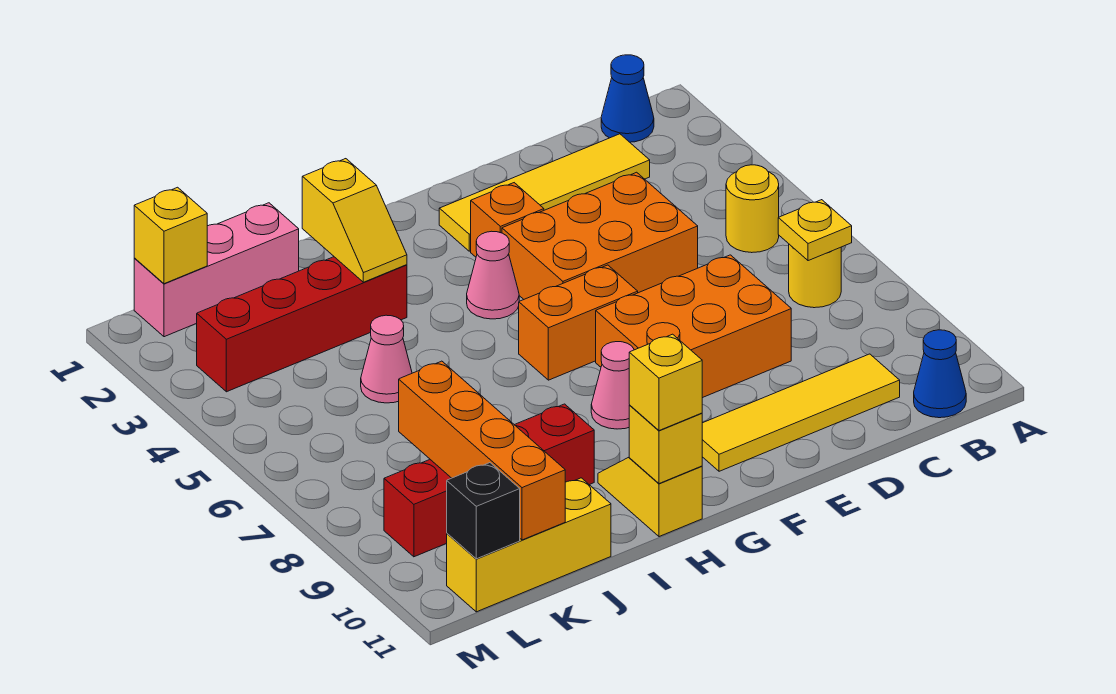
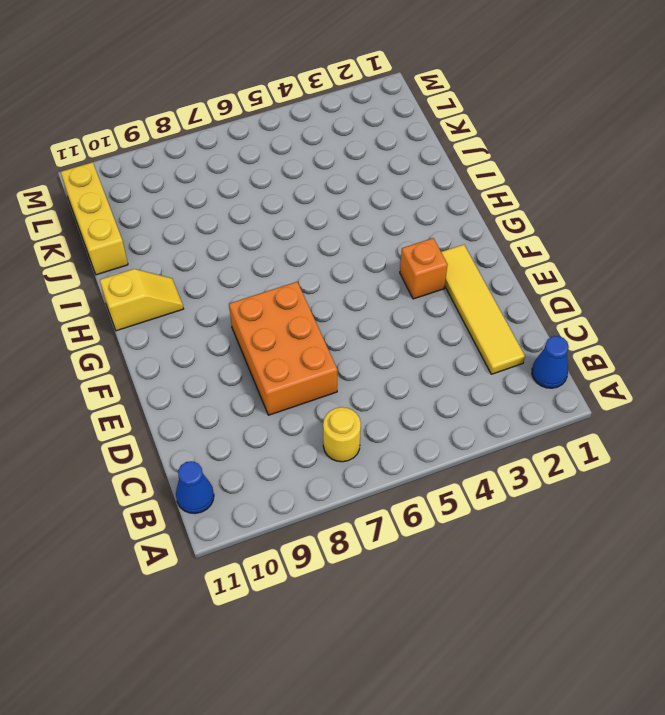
none -> yellow 1x1 round brick [726,165,779,253]
none -> yellow 1x4 tile [702,354,900,471]
none -> orange 2x3 brick [502,172,698,299]

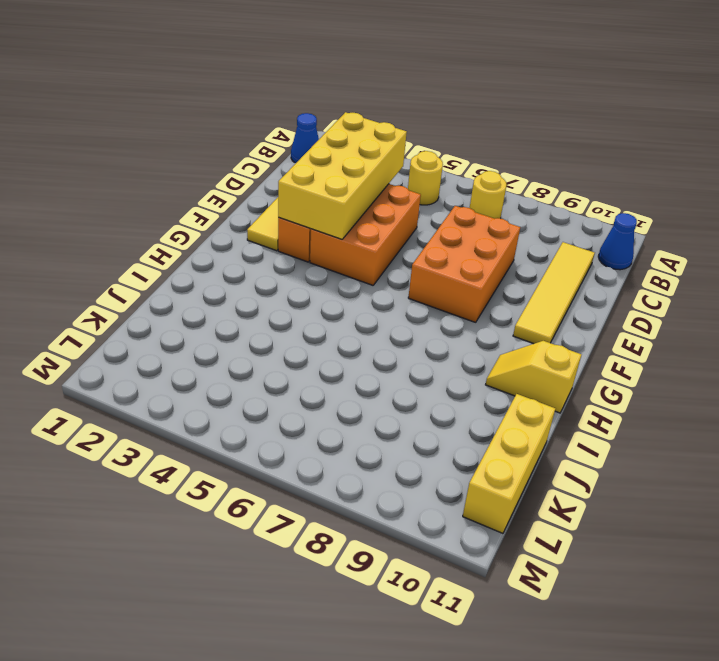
yellow 2x4 brick [278,112,407,239] -> none
none -> orange 1x2 brick [519,265,638,380]
none -> pink 1x1 cone [467,231,519,319]
none -> pink 1x1 cone [591,342,634,429]

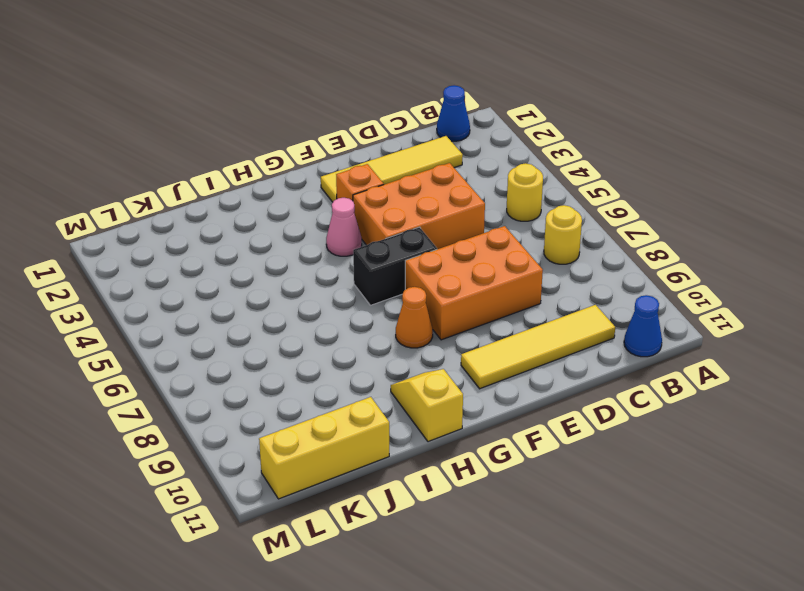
black 1x2 brick [353,227,437,305] -> orange 1x2 brick [519,265,638,380]
orange 1x1 cone [396,287,433,348] -> pink 1x1 cone [591,342,634,429]
none -> red 1x4 brick [197,257,407,392]
none -> red 1x4 brick [384,404,594,557]
none -> pink 1x3 brick [134,203,299,337]

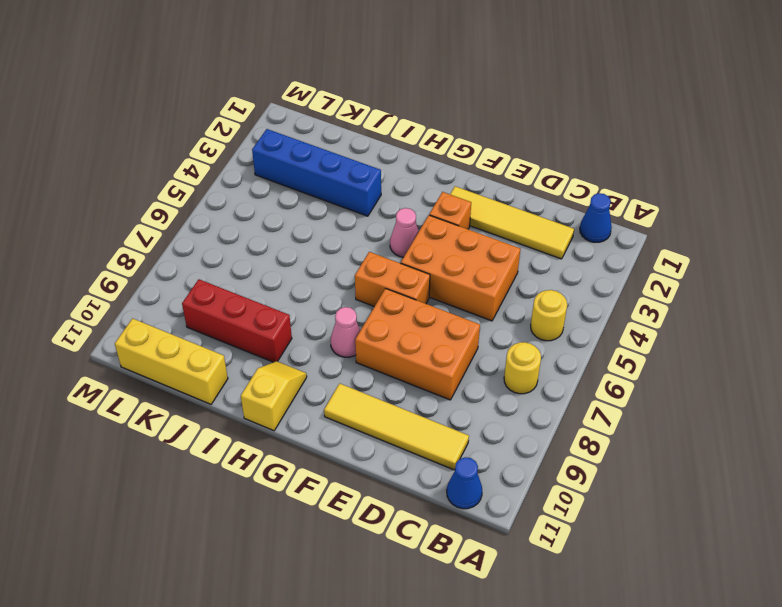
blue 1x4 brick [252,129,381,216] -> red 1x4 brick [197,257,407,392]
red 1x3 brick [182,279,292,362] -> red 1x4 brick [384,404,594,557]
none -> pink 1x3 brick [134,203,299,337]
none -> pink 1x1 cone [361,315,412,403]
none -> yellow 1x1 plate [778,200,852,261]

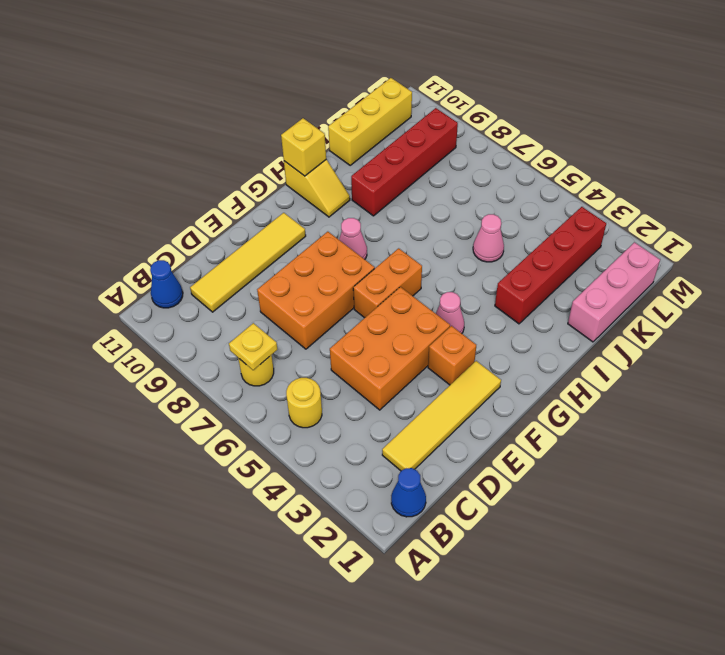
none -> yellow 1x2 slope [302,159,407,282]
none -> orange 1x4 brick [399,361,565,540]
none -> yellow 1x1 brick [134,187,207,284]

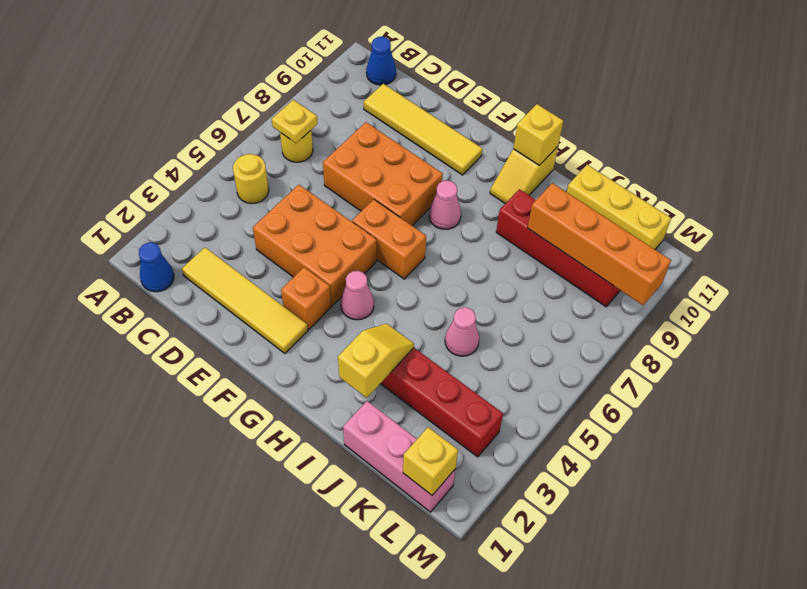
orange 1x4 brick [528,183,671,305] -> orange 1x4 brick turned to [399,361,565,540]
none -> black 1x1 brick [447,463,520,559]
none -> yellow 1x1 brick [629,334,702,431]

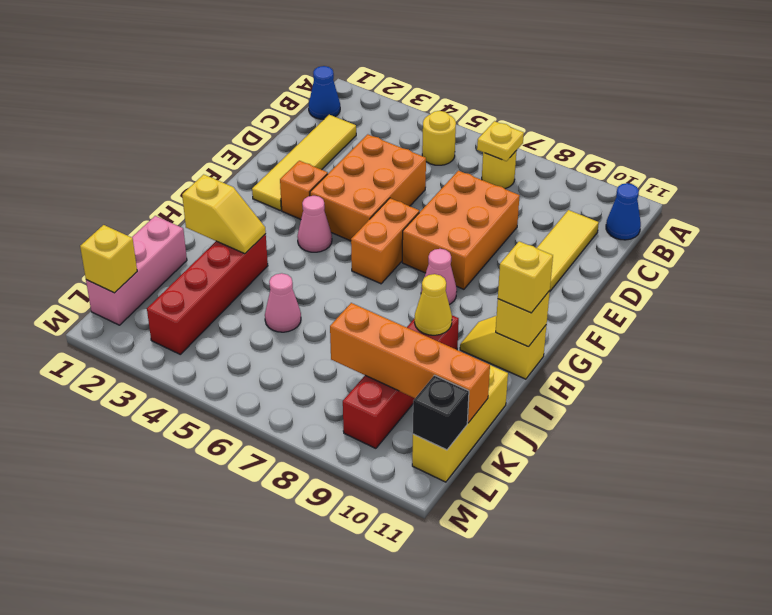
yellow 1x1 cone [414,274,452,335] -> none

